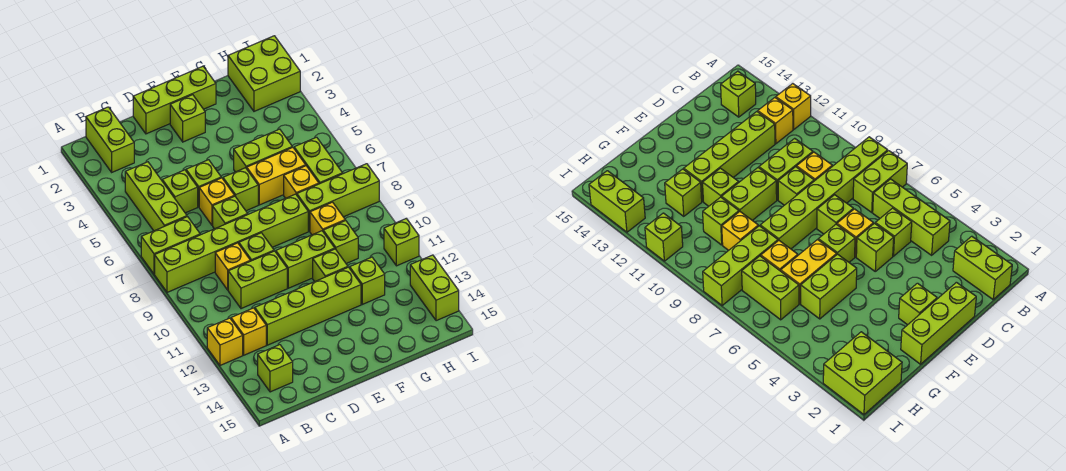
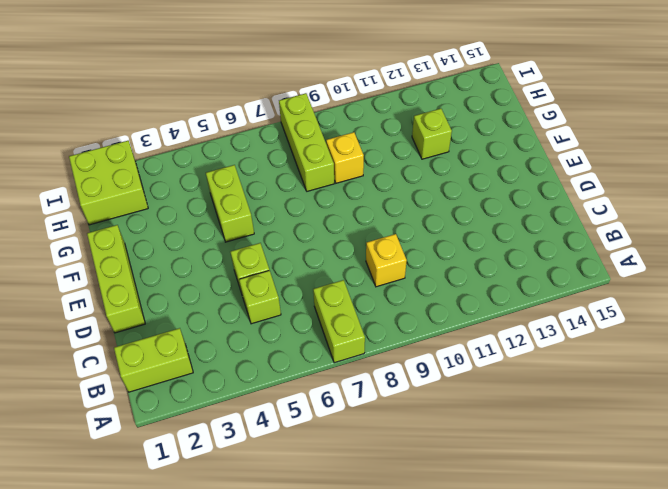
none -> lime 1x6 brick [155,194,308,292]
none -> yellow 1x1 brick [207,318,243,365]
none -> lime 1x3 brick [125,162,187,231]
none -> yellow 1x1 brick [231,308,266,355]

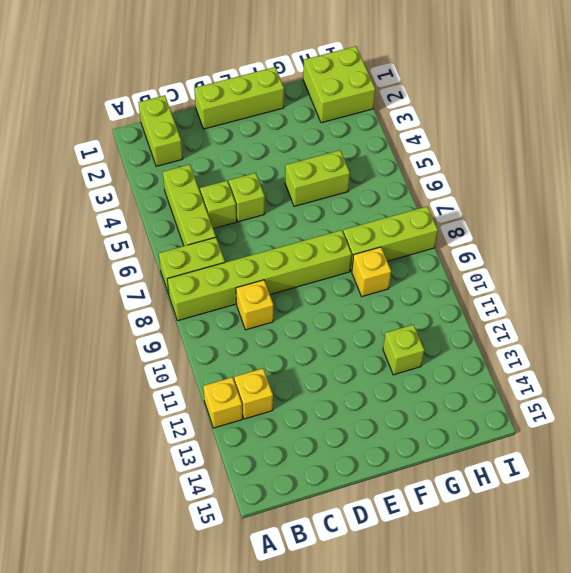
none -> lime 1x1 brick [258,345,293,392]
none -> lime 1x2 brick [228,251,287,309]
none -> lime 1x4 brick [255,267,361,345]
none -> yellow 1x1 brick [199,178,234,225]

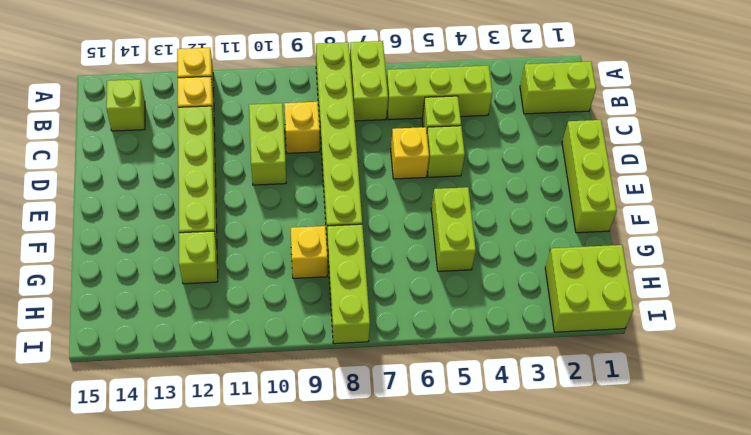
none -> lime 1x1 brick [213,196,248,229]
none -> lime 1x1 brick [239,233,274,261]
none -> lime 1x1 brick [170,95,205,142]
none -> lime 1x1 brick [223,168,258,211]

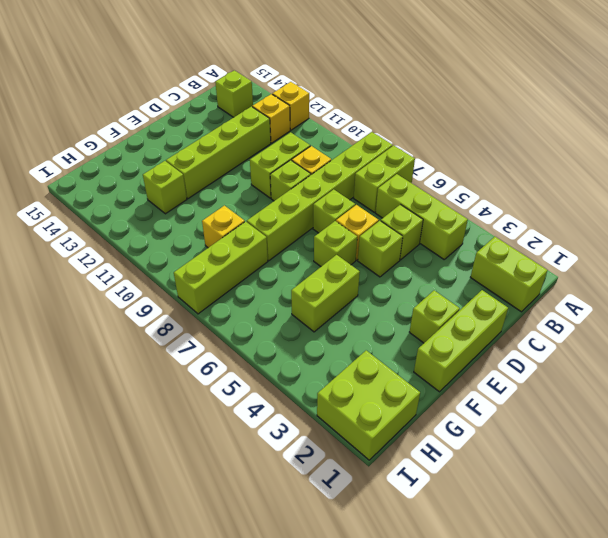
none -> lime 1x2 brick [276,231,335,288]
none -> yellow 1x2 brick [247,147,306,205]
none -> lime 1x1 brick [313,249,348,282]
none -> yellow 1x1 brick [284,166,319,198]

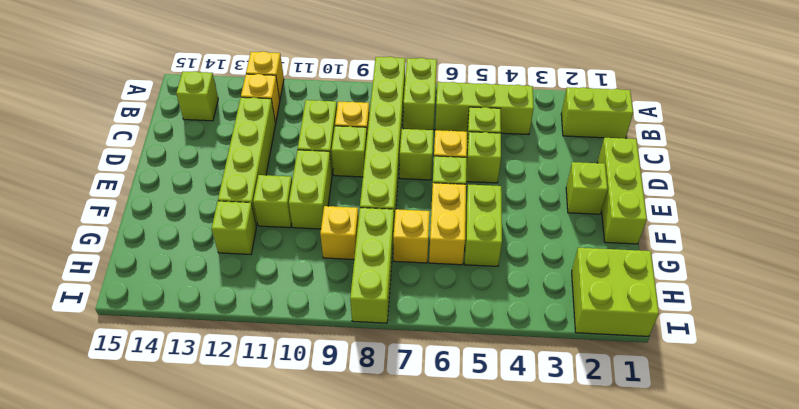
none -> lime 1x1 brick [323,220,358,263]
none -> lime 1x2 brick [294,137,343,184]
none -> lime 1x1 brick [384,219,419,266]
none -> lime 1x2 brick [410,255,459,321]

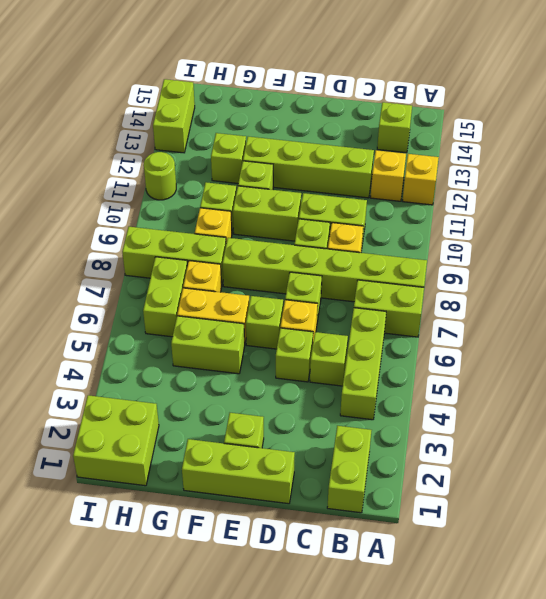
lime 1x1 round brick [144,152,176,200] -> lime 1x1 brick [384,219,419,266]

